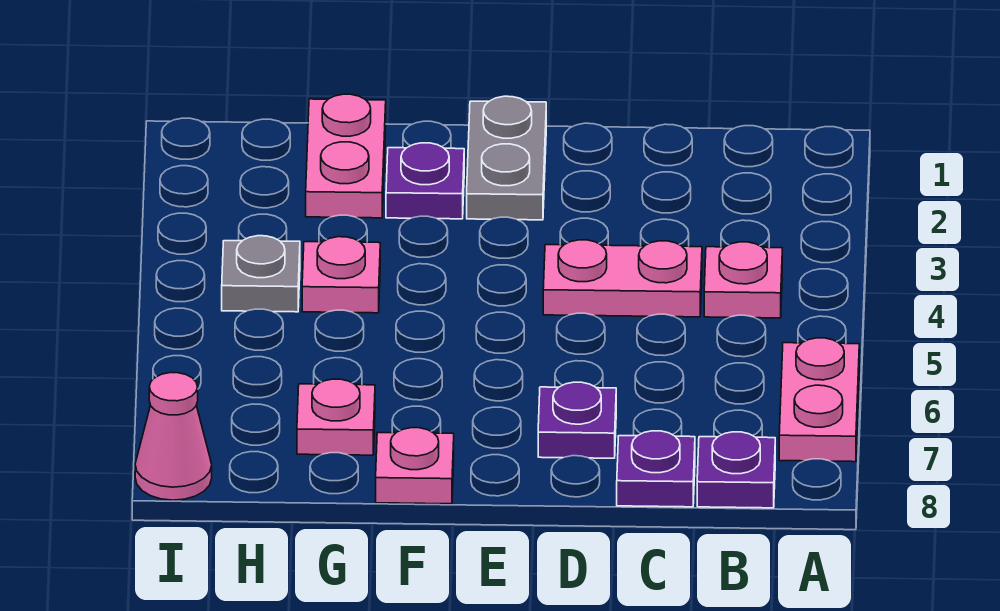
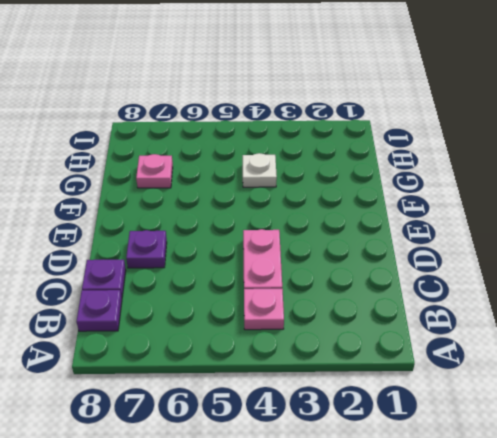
white 1x1 plate [243,153,277,187] -> pink 1x1 plate [302,237,380,313]
none -> pink 1x2 plate [779,338,859,462]
none -> grey 1x2 plate [467,96,546,220]
none -> purple 1x1 plate [386,143,464,219]

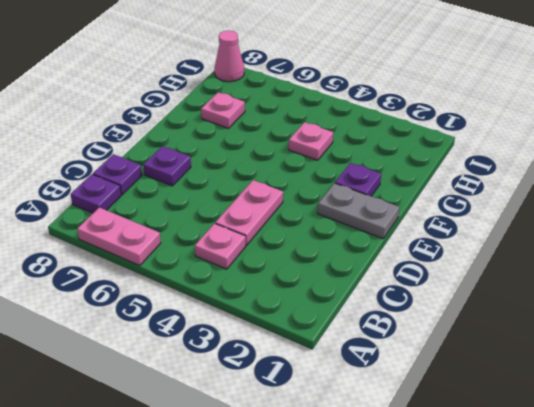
none -> pink 1x1 plate [376,428,454,504]
none -> pink 1x2 plate [306,94,386,218]
none -> grey 1x1 plate [222,236,300,312]

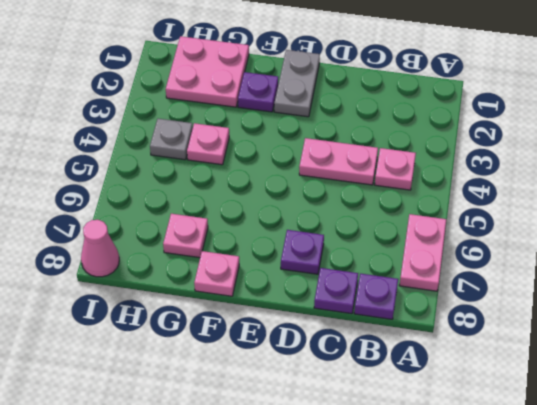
pink 2x2 plate [166,36,249,107] -> pink 1x2 plate [306,94,386,218]

